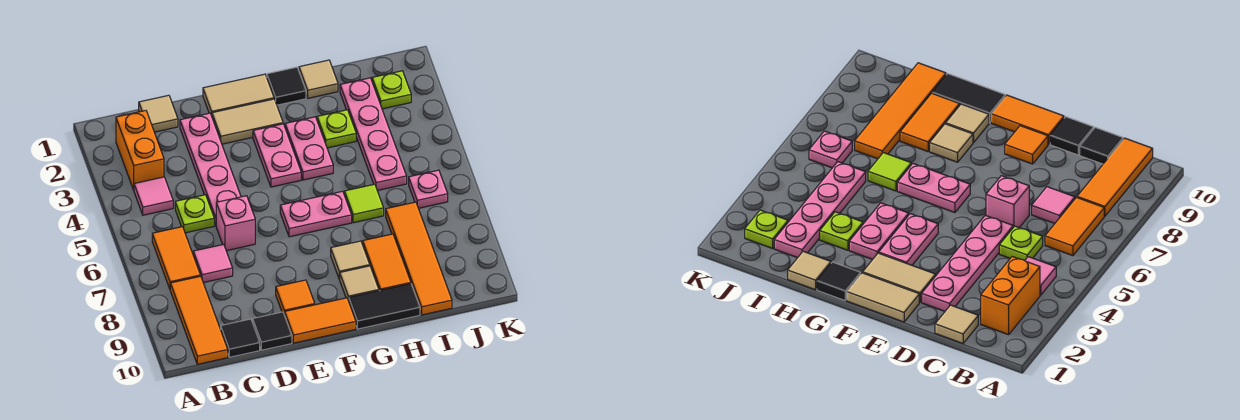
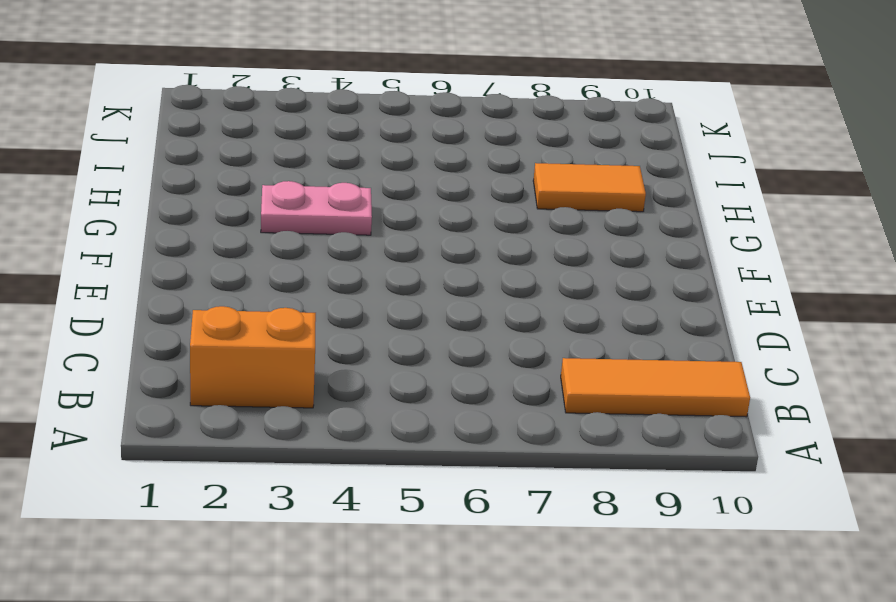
none -> pink 1x1 tile [134,177,173,215]
none -> orange 1x2 tile [152,227,200,289]
none -> tan 1x1 tile [139,95,178,132]
none -> lime 1x1 plate [175,195,214,233]

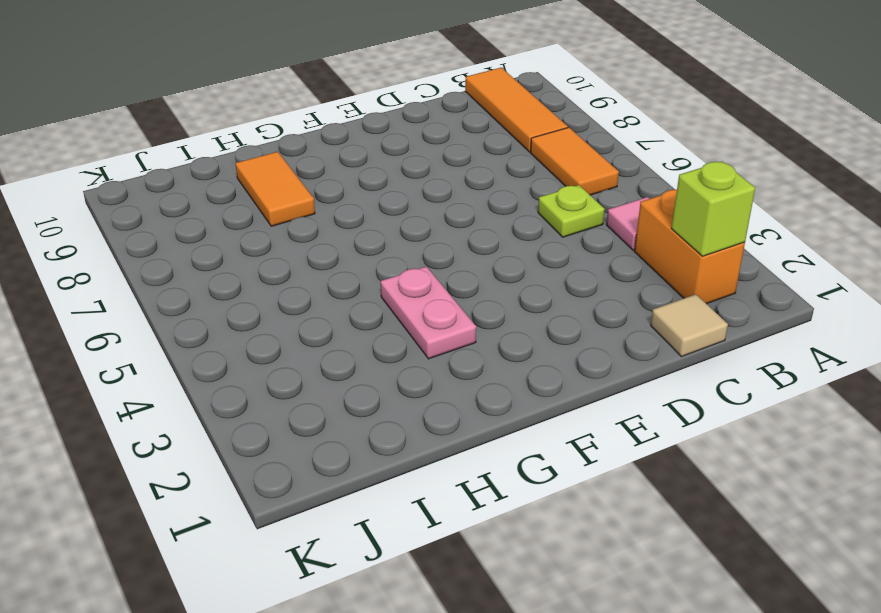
lime 1x1 brick [671,161,755,256] -> none
none -> pink 1x1 tile [193,244,233,283]
none -> black 1x1 tile [221,319,260,357]
none -> pink 1x4 plate [180,113,241,225]
none -> pink 1x1 brick [216,196,255,251]

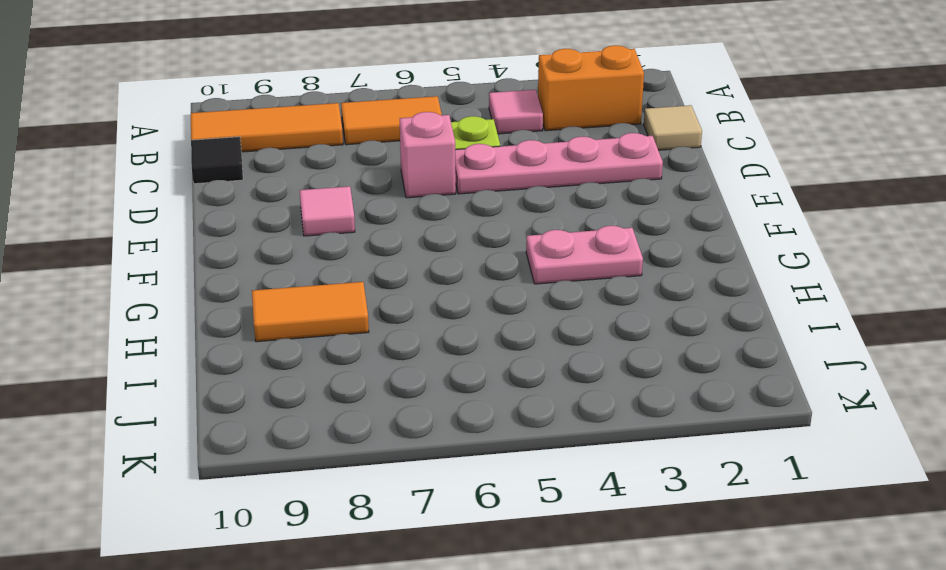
pink 1x1 tile [300,186,355,236] -> pink 1x1 tile moved to [193,244,233,283]
none -> black 1x1 tile [253,312,292,350]
none -> tan 1x2 tile [203,74,274,116]
none -> tan 1x2 tile [212,99,283,144]
none -> orange 1x1 tile [276,280,315,315]

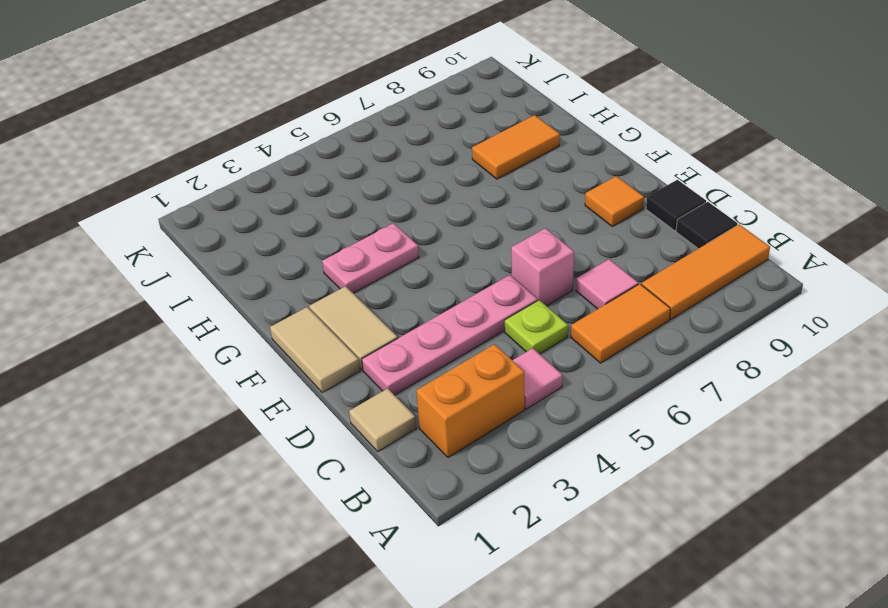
none -> orange 1x2 tile [285,298,356,343]
none -> pink 1x2 plate [253,124,301,187]
none -> pink 1x2 plate [280,191,352,237]
none -> black 1x1 tile [267,67,306,105]

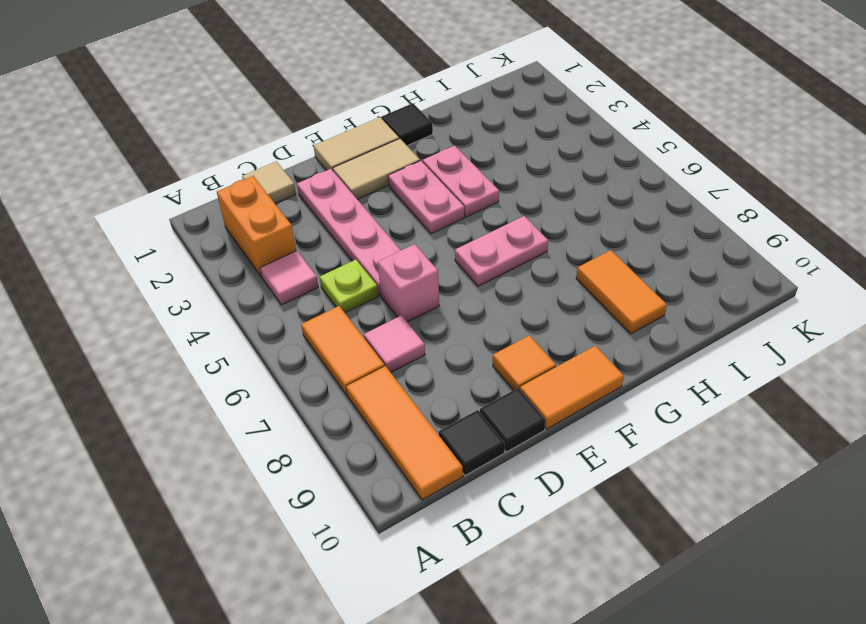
none -> tan 1x1 tile [331,241,370,279]
none -> tan 1x1 tile [340,266,379,301]
none -> black 1x2 tile [349,284,420,329]
none -> tan 1x1 tile [299,60,338,98]

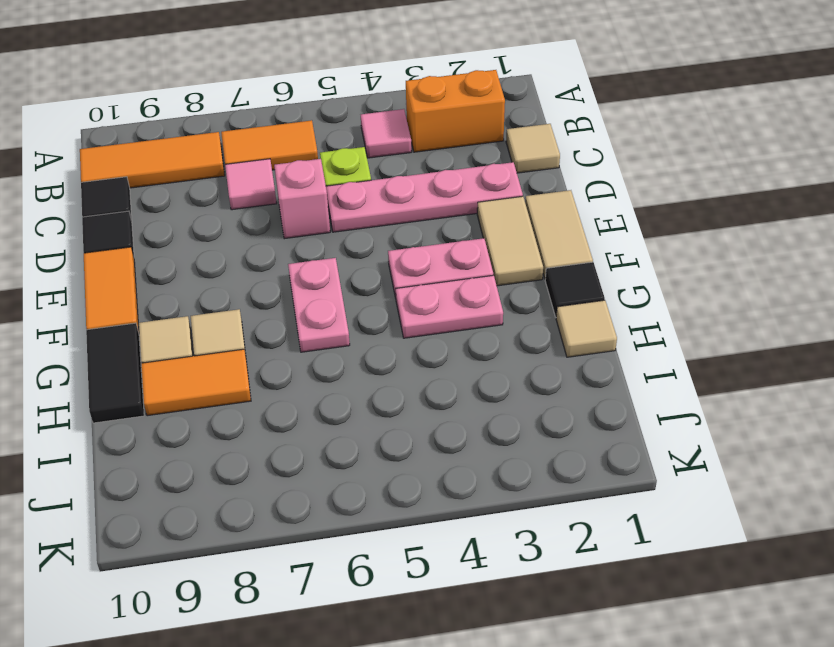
none -> orange 1x1 tile [276,280,315,315]
none -> lime 1x1 plate [317,110,356,148]
none -> lime 1x1 tile [344,184,384,223]
none -> pink 1x4 plate [340,78,407,191]

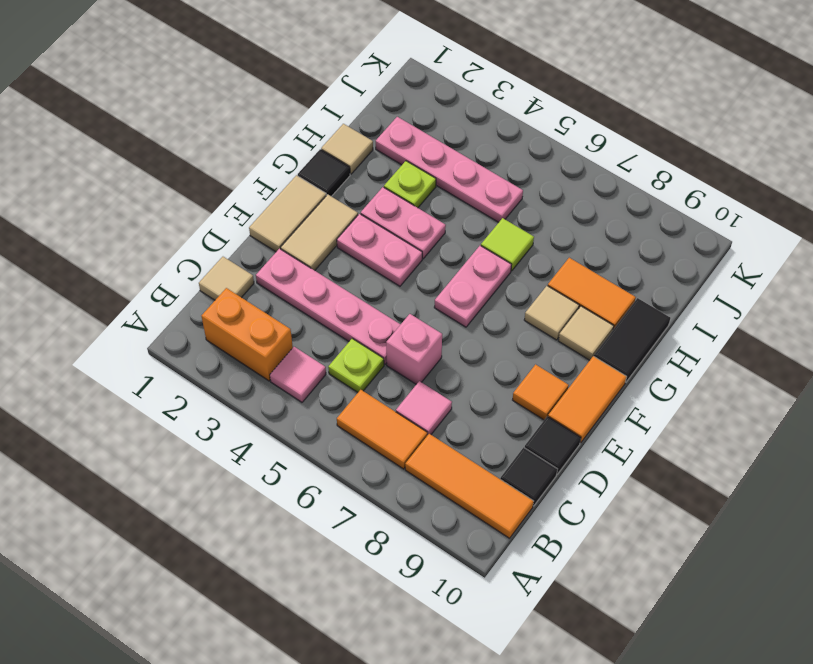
none -> orange 1x4 tile [386,202,452,315]
none -> lime 1x1 plate [372,71,411,109]
none -> pink 1x1 plate [409,170,448,208]

